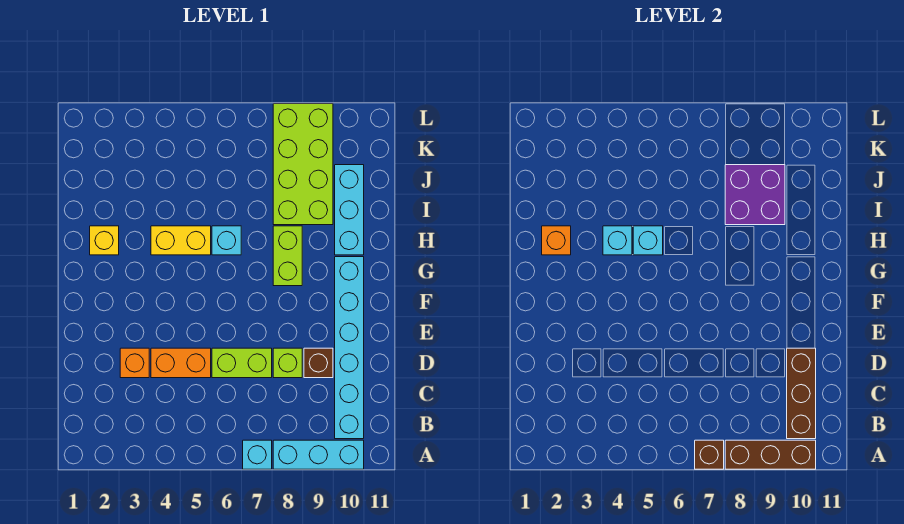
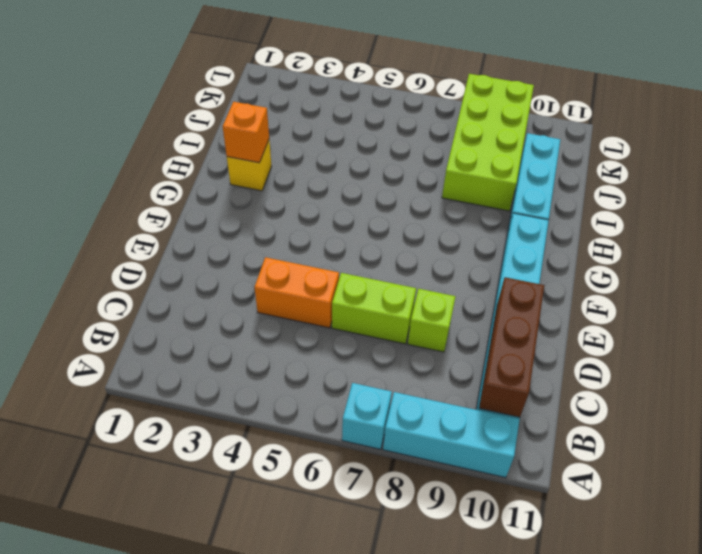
none -> orange 1x1 brick [120,348,149,378]
none -> brown 1x1 brick [304,348,333,378]
none -> lime 1x2 brick [273,226,302,286]

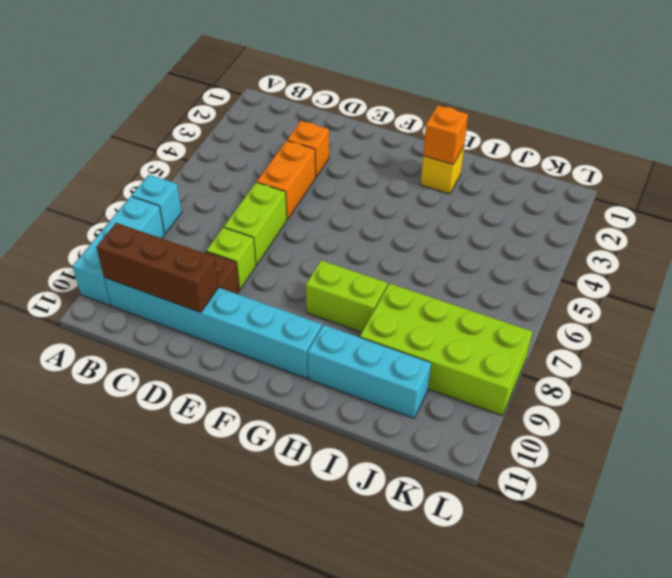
none -> yellow 1x2 brick [151,226,211,255]
none -> cyan 1x1 brick [212,226,241,255]
none -> brown 1x1 brick [695,440,724,469]

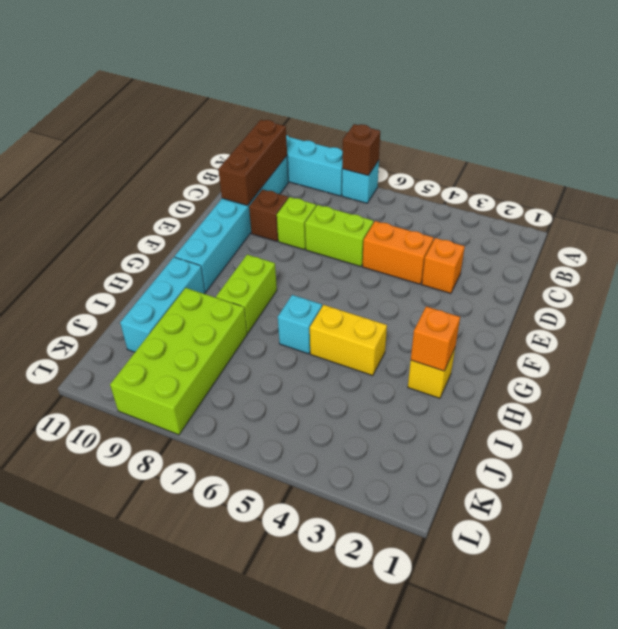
none -> brown 1x3 brick [725,440,816,469]
none -> cyan 1x1 brick [603,226,632,255]
none -> cyan 1x1 brick [633,226,663,255]

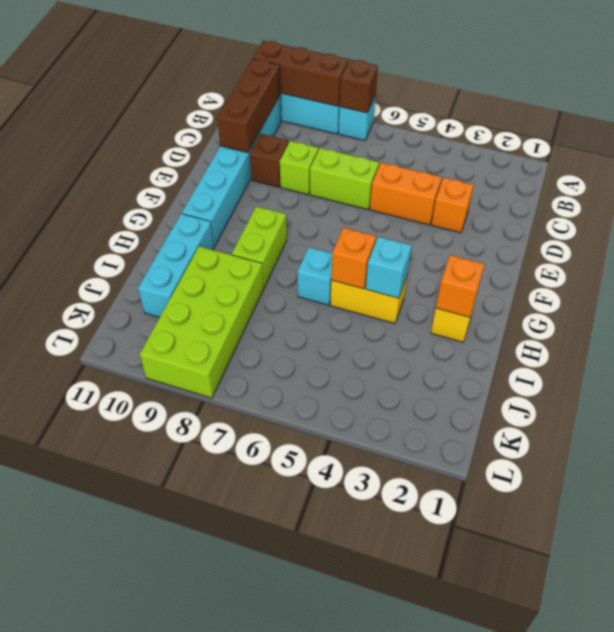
orange 1x1 brick [331,228,376,289] -> cyan 1x1 brick [633,226,663,255]
none -> purple 2x2 brick [725,165,785,225]

